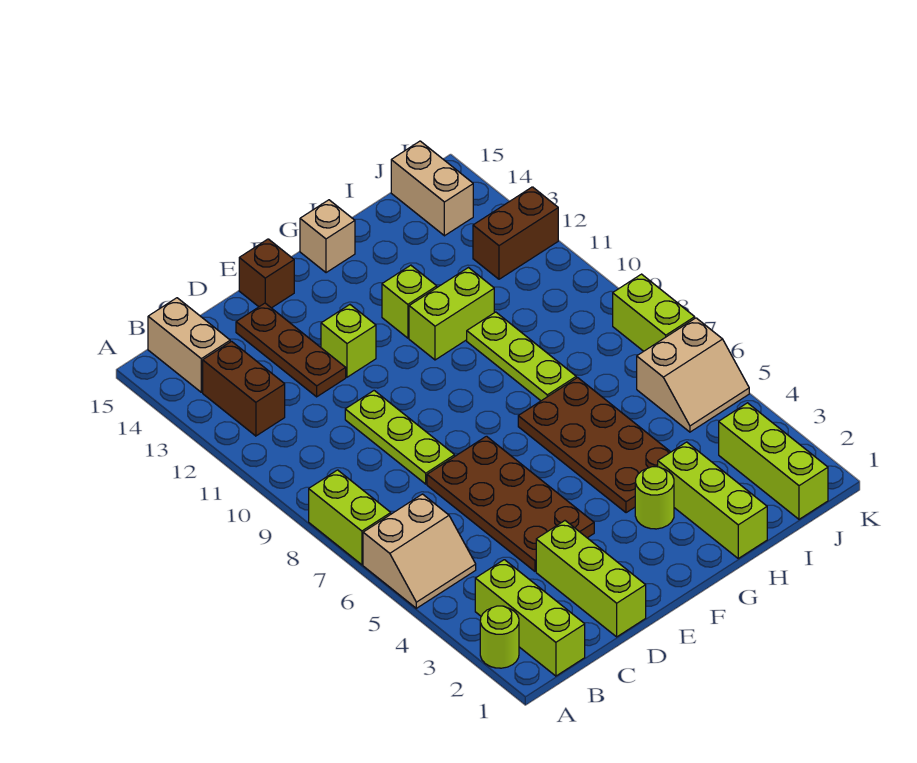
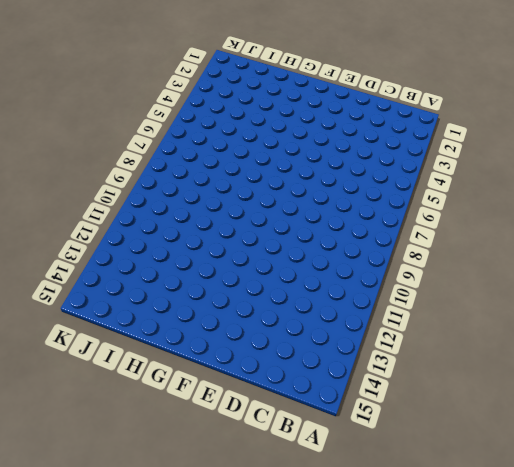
none -> lime 1x1 round brick [480,606,519,668]
none -> tan 2x2 slope [363,494,476,608]
none -> lime 1x2 brick [309,470,391,565]

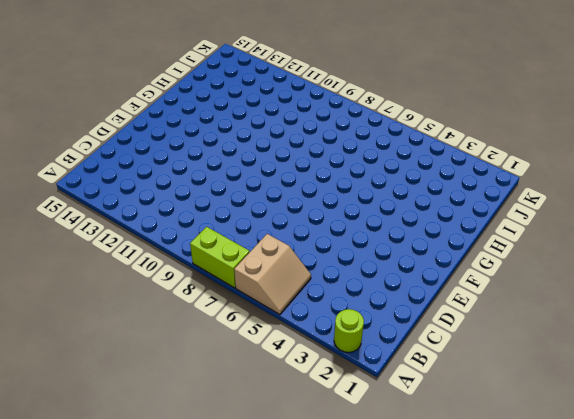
none -> lime 1x3 brick [475,560,585,676]
none -> brown 1x2 brick [203,341,285,436]
none -> tan 1x2 brick [148,298,230,392]

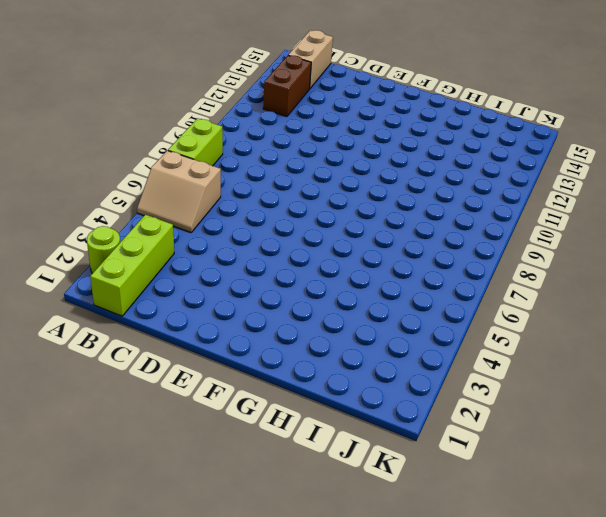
none -> lime 1x3 brick [536,521,646,637]
none -> brown 2x4 plate [427,436,594,571]
none -> lime 1x3 plate [345,391,455,484]

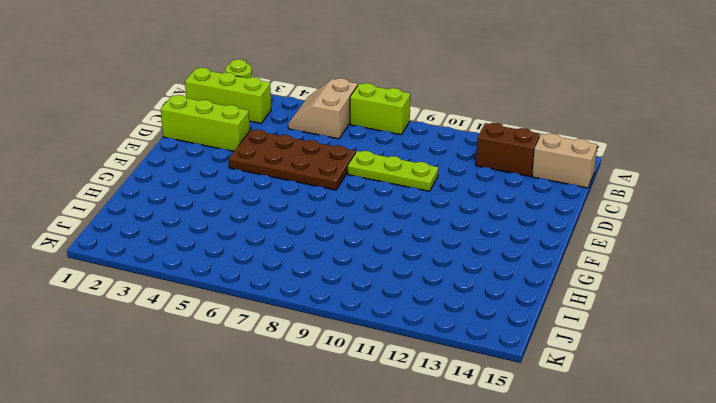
none -> brown 1x3 plate [236,303,346,397]
none -> lime 1x1 brick [321,305,376,377]
none -> brown 1x1 brick [239,239,294,308]

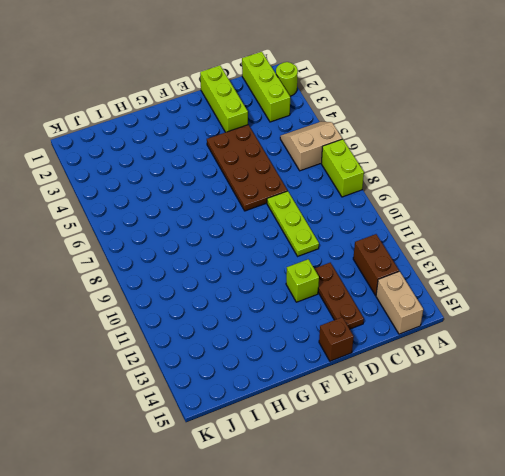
none -> lime 1x1 round brick [635,467,674,529]
none -> brown 2x4 plate [518,378,670,513]
none -> lime 1x2 brick [409,268,494,360]

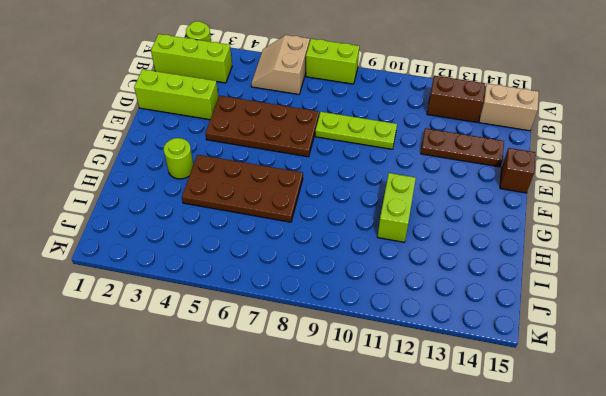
none -> lime 1x1 brick [321,305,376,377]
none -> lime 1x1 brick [382,265,437,338]
none -> tan 1x1 brick [300,200,355,273]

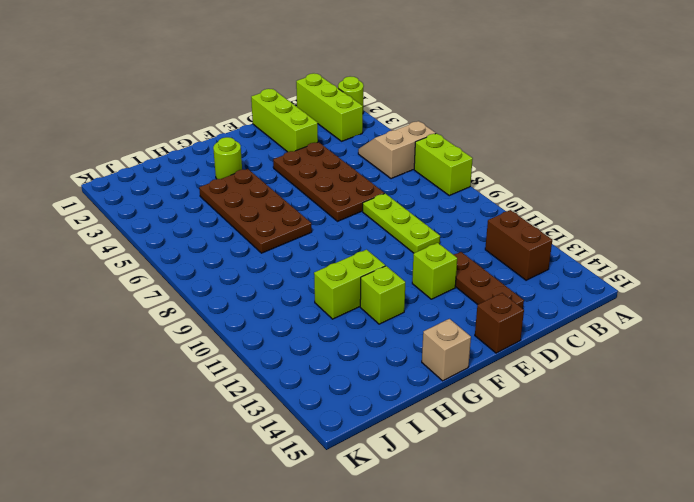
none -> tan 1x2 brick [148,298,230,392]
none -> lime 1x3 brick [658,442,767,558]
none -> lime 1x3 plate [467,312,576,401]

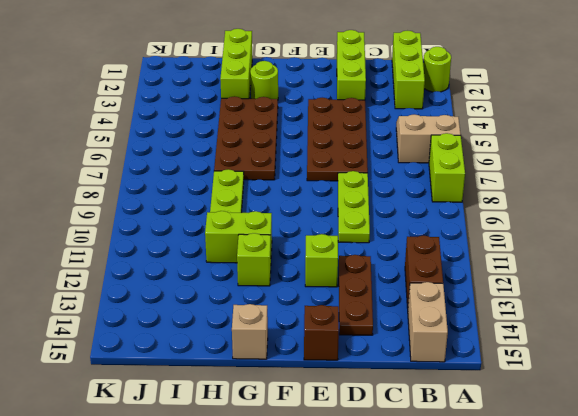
none -> lime 1x3 brick [719,403,828,519]
none -> tan 2x2 slope [637,318,749,432]
none -> brown 1x2 brick [473,187,558,279]

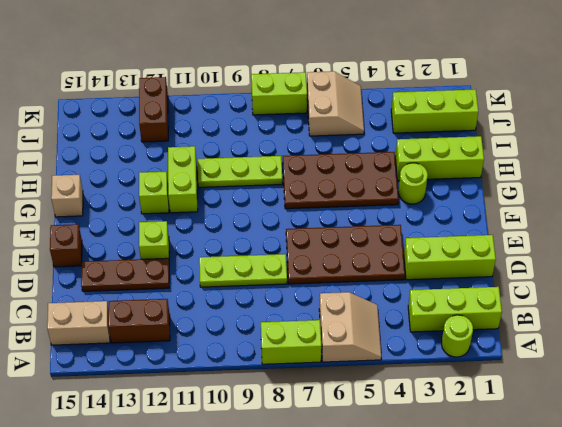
none -> tan 1x2 brick [391,141,473,236]

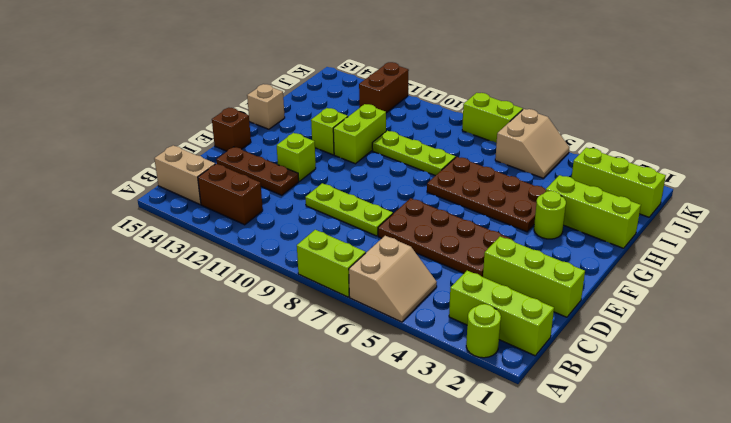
none -> tan 1x2 brick [391,141,473,236]

